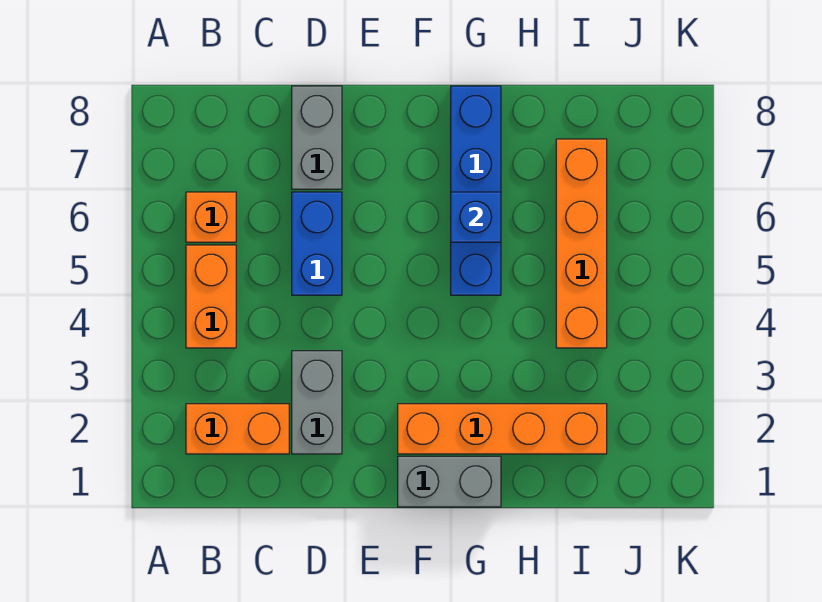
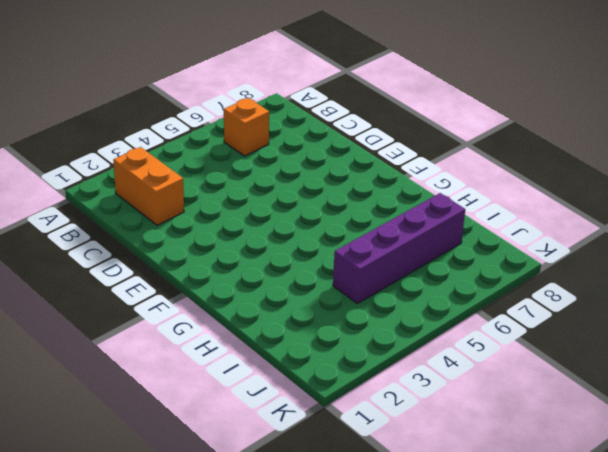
purple 1x4 brick [333,193,465,304] -> orange 1x4 brick [556,139,607,348]
none -> orange 1x2 brick [186,245,236,348]
none -> grey 1x2 brick [292,351,342,454]

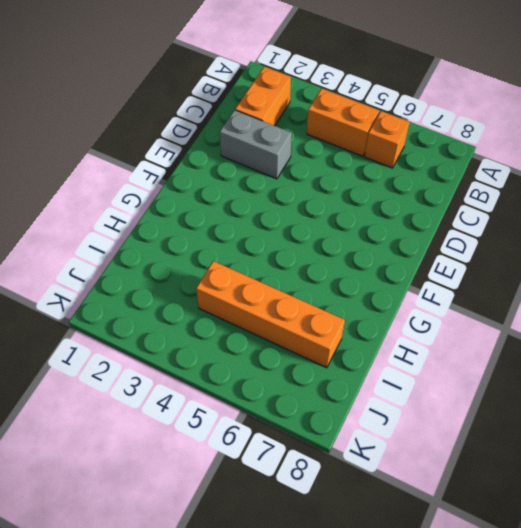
none -> blue 1x2 brick [292,192,342,295]
none -> grey 1x2 brick [292,86,342,189]

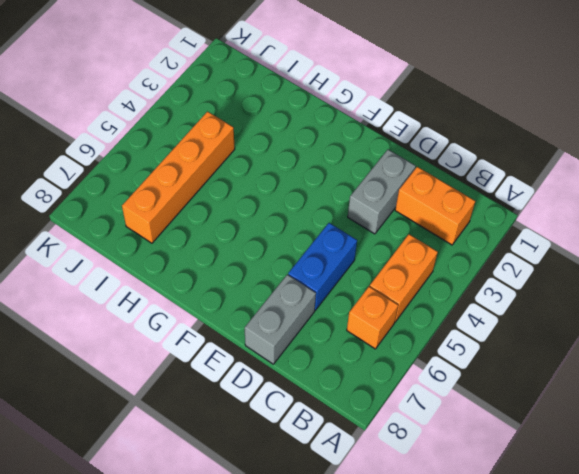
none -> grey 1x2 brick [398,456,501,507]
none -> orange 1x4 brick [398,404,607,454]

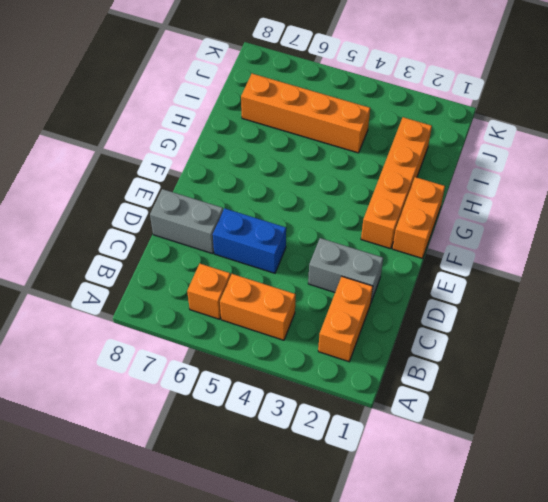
orange 1x2 brick [393,177,445,258] -> grey 1x2 brick [398,456,501,507]
none -> blue 1x4 brick [451,86,501,295]
none -> blue 1x1 brick [451,192,501,242]

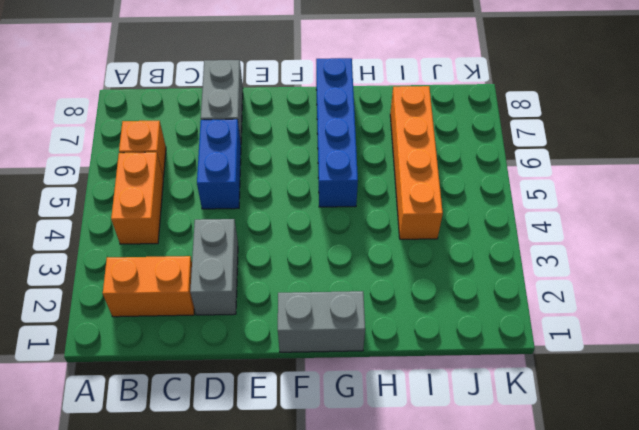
none -> orange 1x4 brick [398,404,607,454]
none -> blue 1x1 brick [451,192,501,242]

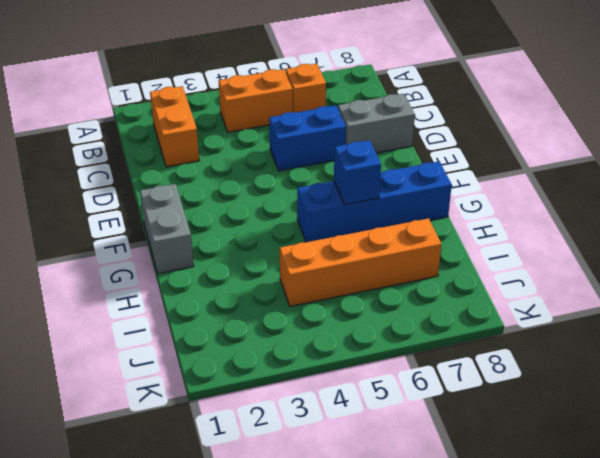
none -> grey 1x2 brick [292,351,342,454]
none -> orange 1x4 brick [398,404,607,454]

